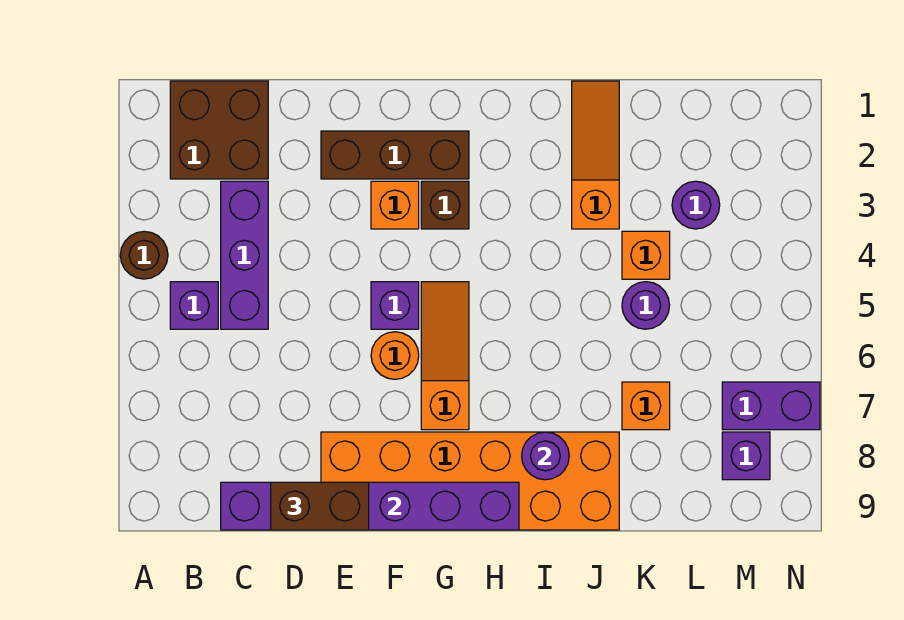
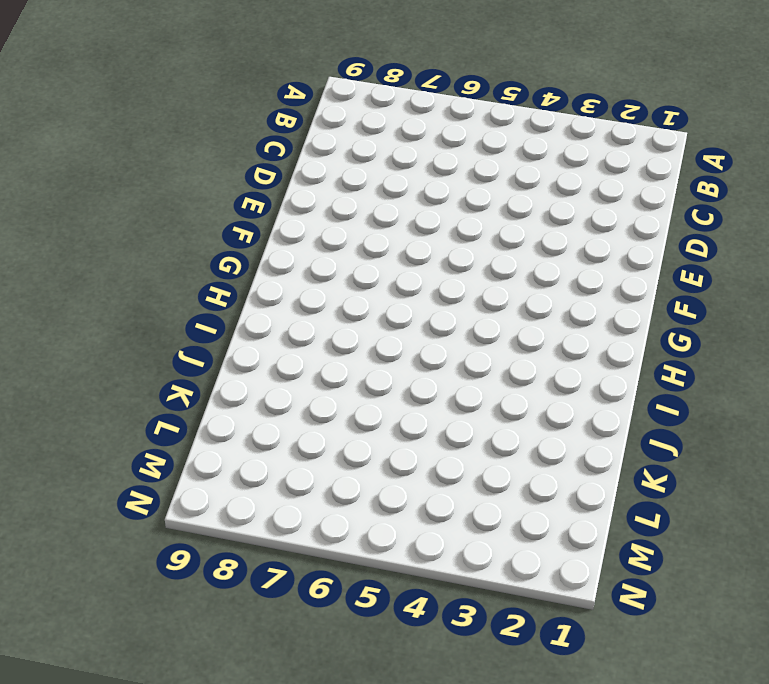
none -> brown 1x1 round brick [120,231,168,279]
none -> brown 2x2 brick [170,81,268,179]
none -> purple 1x1 brick [170,282,218,329]

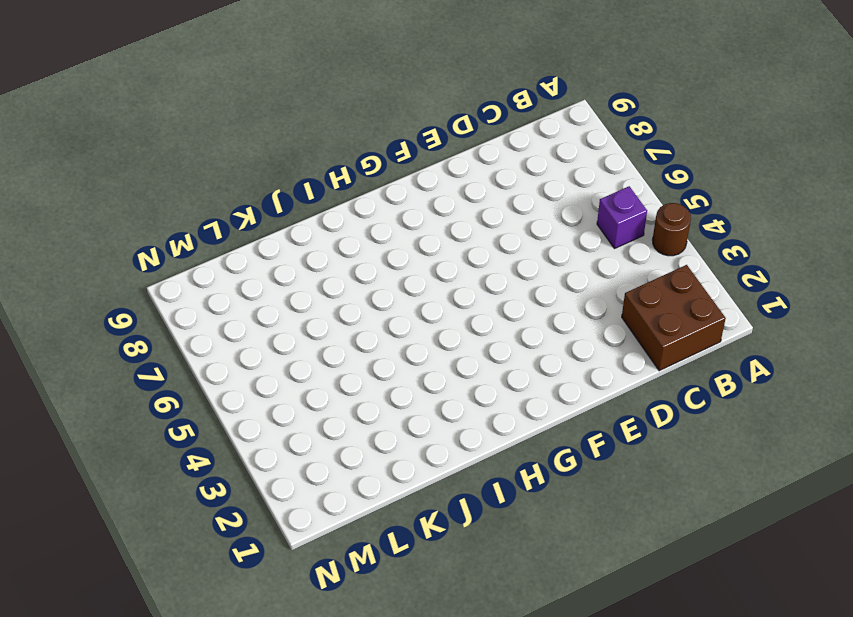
none -> purple 1x3 brick [221,181,268,329]
none -> brown 1x3 brick [321,131,469,179]
none -> orange 2x6 brick [321,432,619,530]

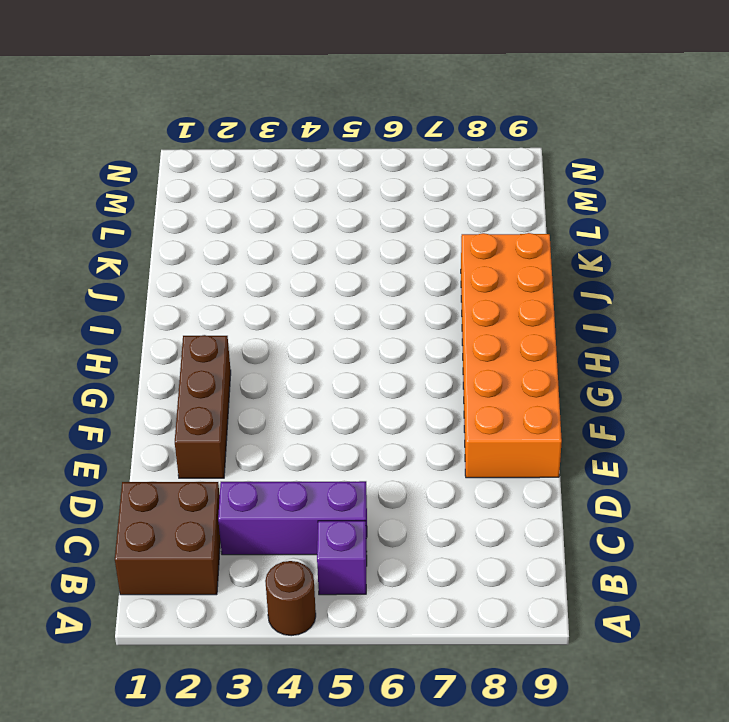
none -> orange 1x1 brick [371,181,419,229]
none -> purple 1x1 brick [371,282,419,329]
none -> orange 1x1 round brick [371,332,419,379]

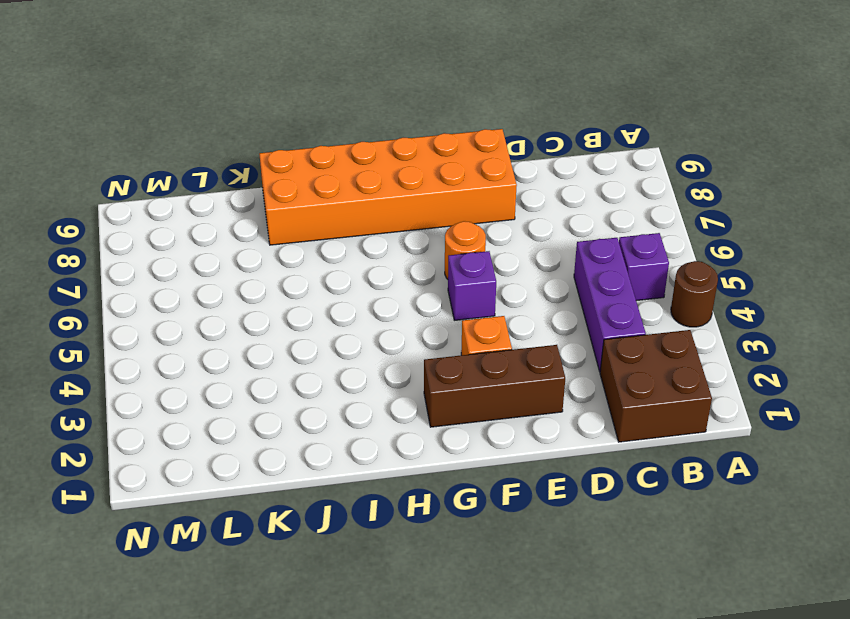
none -> brown 1x1 brick [421,181,469,229]
none -> orange 1x3 slope [421,282,469,430]
none -> orange 1x3 slope [572,81,619,229]

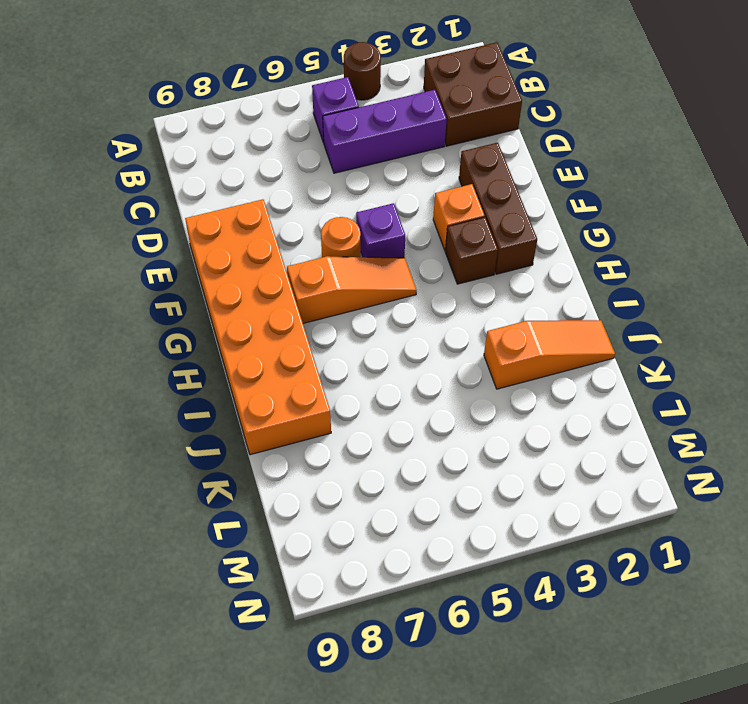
none -> orange 1x1 brick [622,231,670,279]
none -> purple 1x1 round brick [622,282,670,329]
none -> orange 1x1 brick [622,382,670,430]

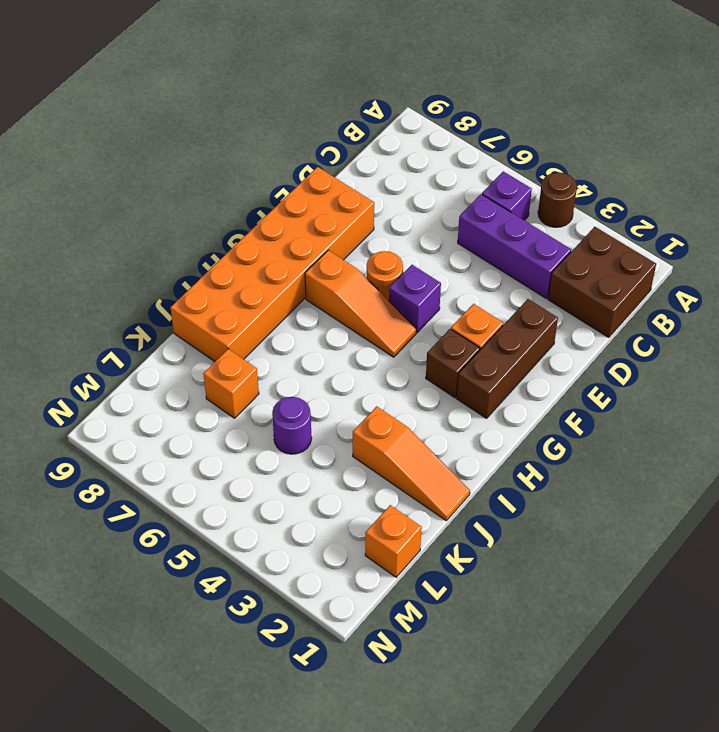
orange 1x1 brick [365,505,422,577] -> orange 1x1 brick moved to [622,231,670,279]
none -> purple 1x1 round brick [672,181,720,229]
none -> purple 1x2 brick [722,382,820,430]
none -> purple 1x1 brick [722,432,770,480]

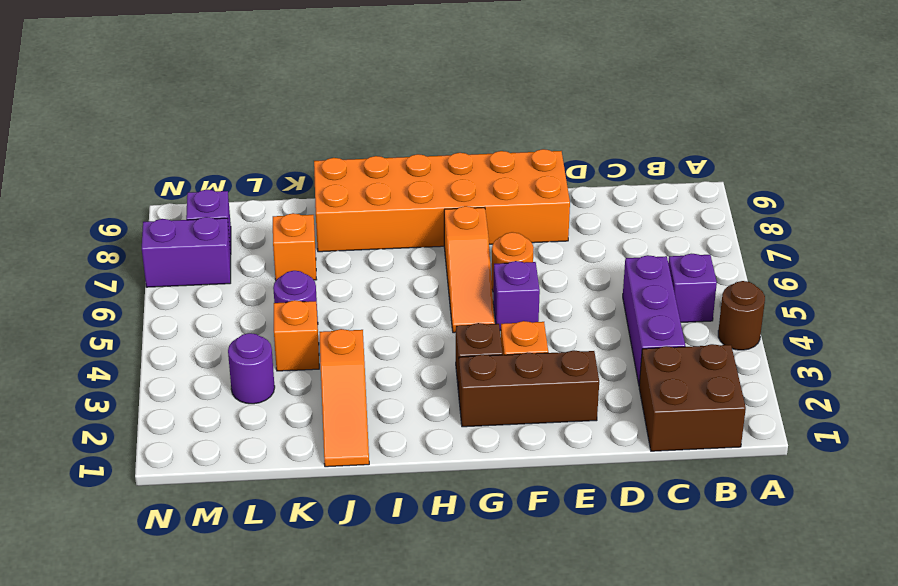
none -> purple 1x6 brick [221,482,519,530]
none -> purple 1x1 round brick [522,432,569,480]
none -> brown 1x2 brick [271,482,369,530]

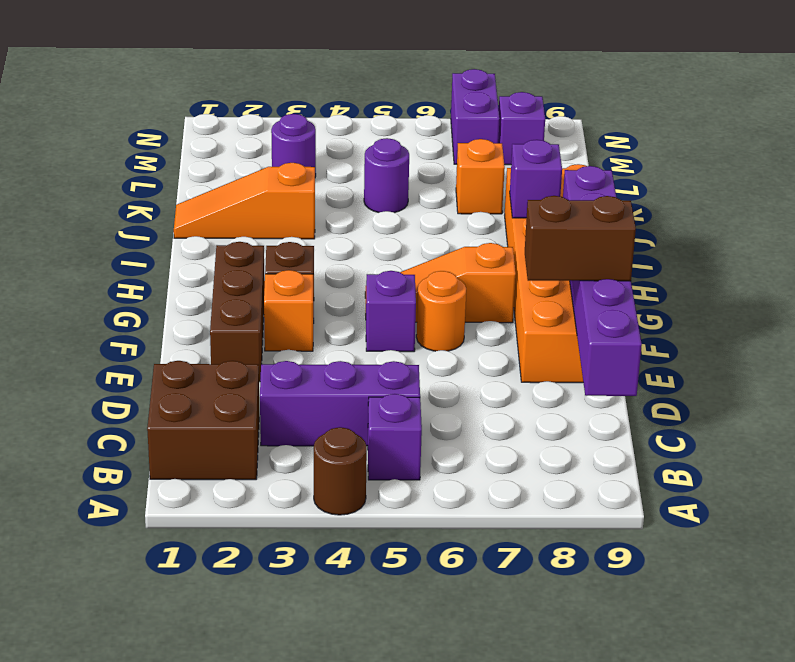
brown 1x2 brick [525,196,636,281] -> brown 1x2 brick turned to [271,482,369,530]
purple 1x1 brick [510,140,562,218] -> purple 1x1 round brick [522,432,569,480]
none -> orange 1x1 brick [622,231,670,279]

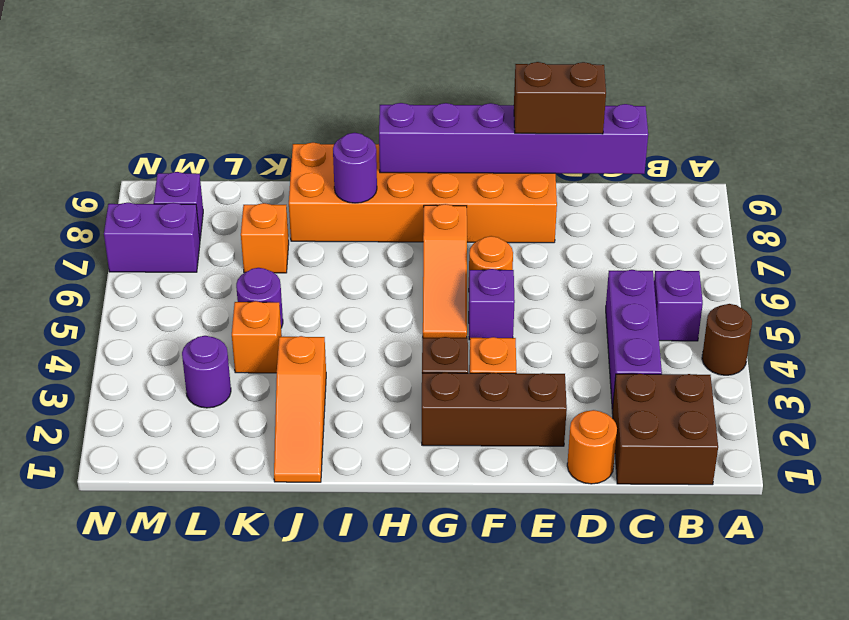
orange 1x1 round brick [567,410,617,484] -> none

